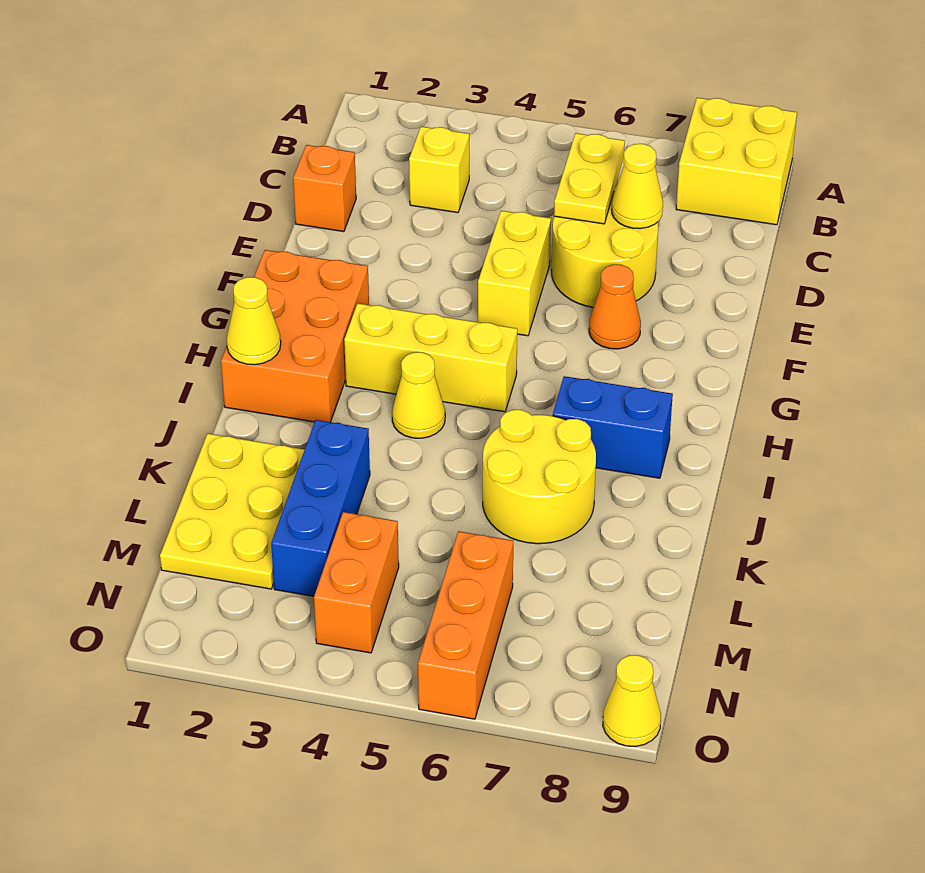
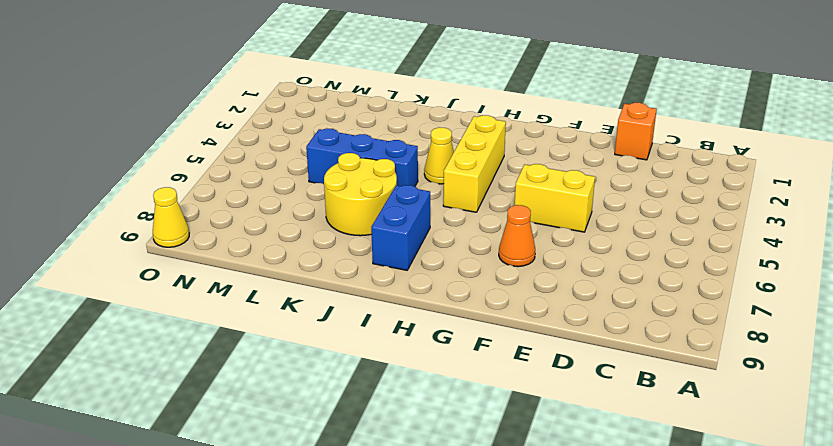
blue 1x3 brick [306,128,418,187] -> blue 1x3 brick moved to [271,420,370,596]
none -> yellow 2x2 brick [676,98,797,225]
none -> yellow 1x1 brick [409,127,469,213]
none -> yellow 2x2 round brick [552,191,658,308]

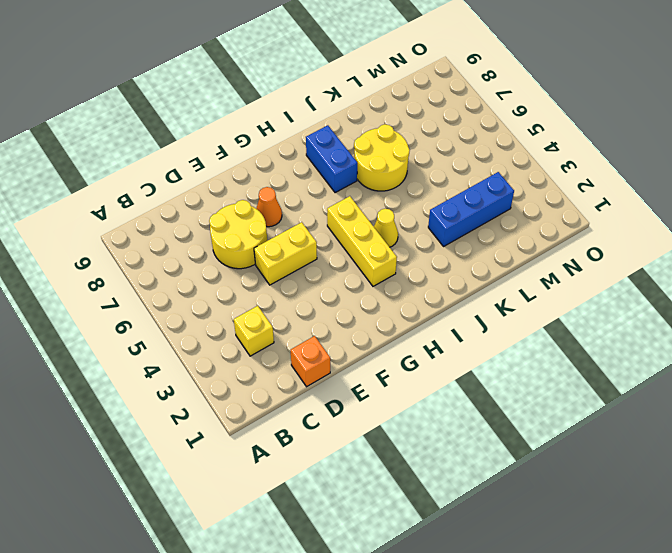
none -> yellow 2x2 brick [676,98,797,225]
none -> orange 2x3 brick [221,250,369,422]
none -> yellow 2x3 plate [160,434,305,589]

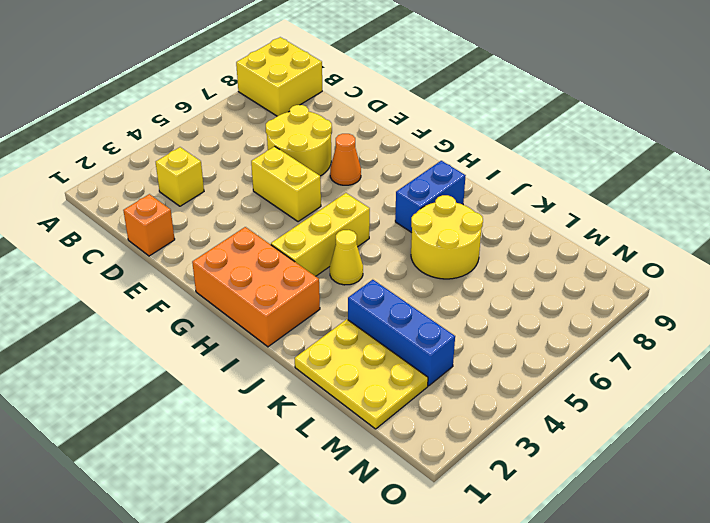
none -> orange 1x2 brick [314,512,399,653]
none -> orange 1x3 brick [418,531,513,719]
none -> yellow 1x1 cone [603,655,661,746]

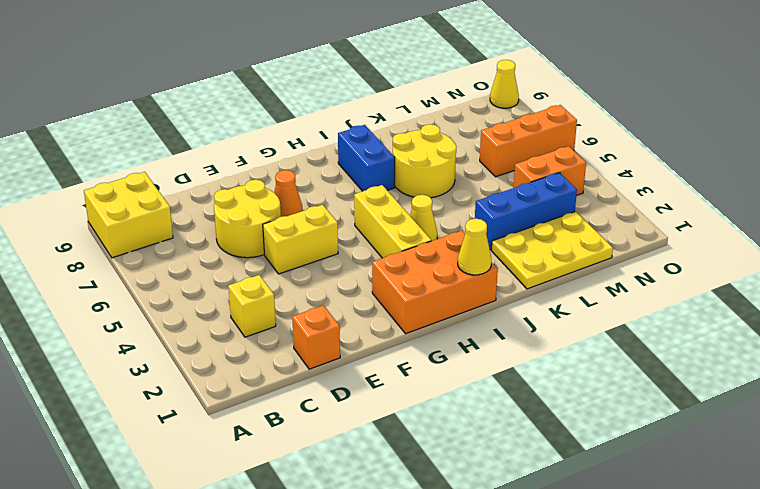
none -> yellow 1x2 plate [554,133,625,224]
none -> yellow 1x1 cone [612,144,663,229]

